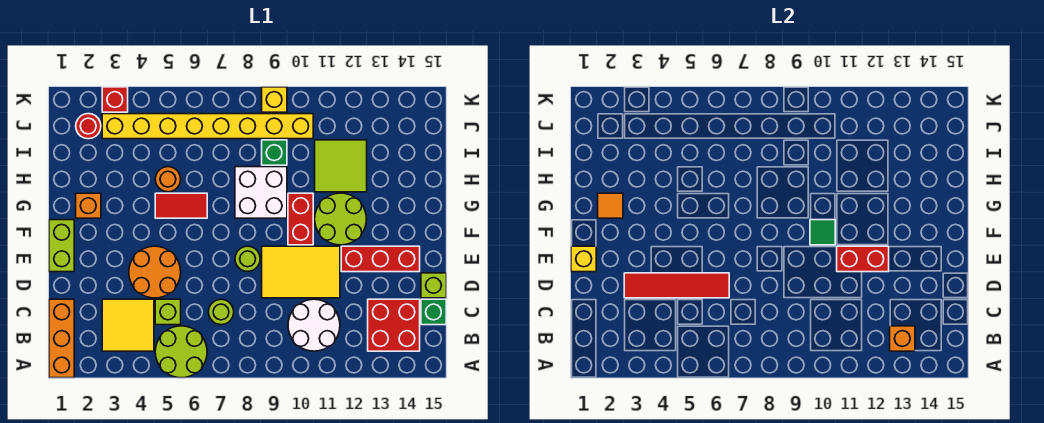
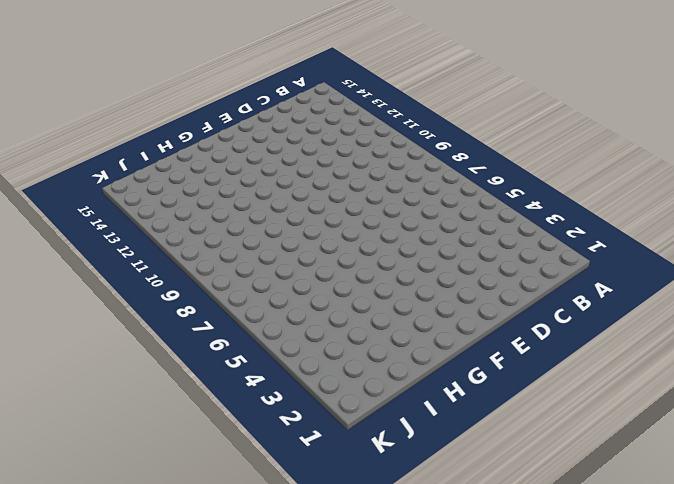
none -> orange 1x3 brick [49,299,74,378]
none -> lime 2x2 round brick [155,326,207,378]
none -> yellow 2x2 tile [102,299,154,351]
none -> white 2x2 round brick [288,299,340,351]

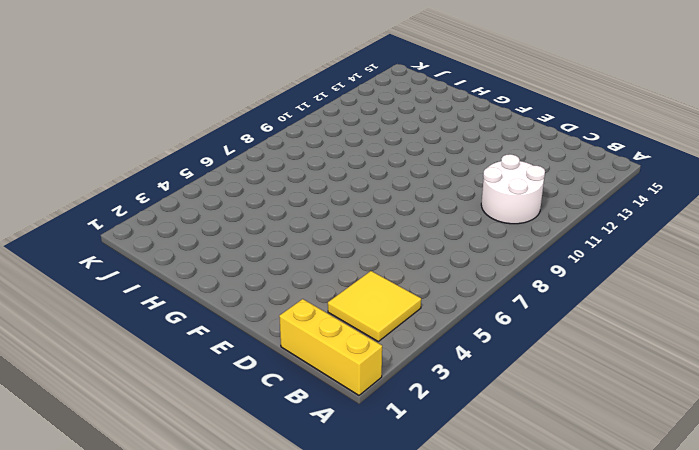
yellow 1x3 brick [279,299,382,395] -> orange 1x3 brick [49,299,74,378]
none -> lime 2x2 round brick [155,326,207,378]
none -> red 2x2 brick [368,299,420,351]
none -> lime 1x1 brick [155,299,181,325]
none -> lime 1x1 round brick [209,299,234,325]

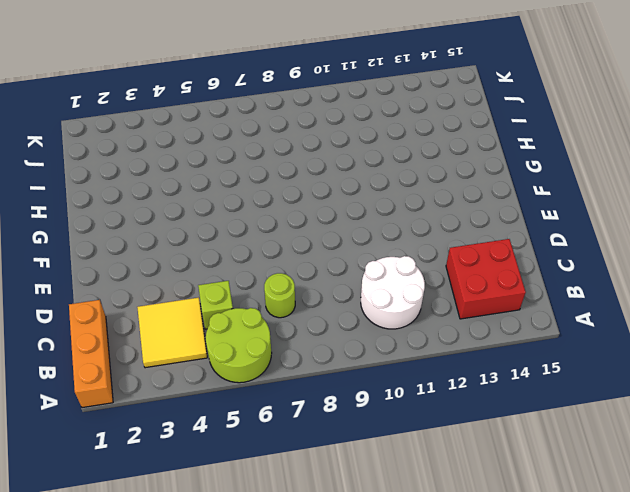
none -> green 1x1 brick [421,299,446,325]
none -> orange 2x2 round brick [129,246,181,298]
none -> yellow 2x3 tile [262,246,340,298]
none -> lime 1x1 brick [421,273,446,298]

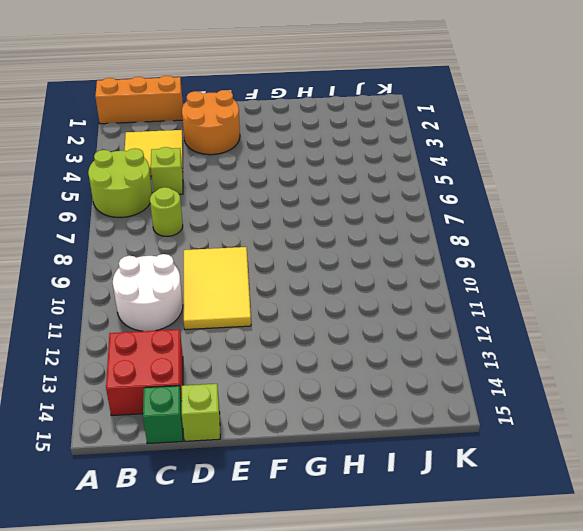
orange 2x2 round brick [182,90,240,155] -> orange 2x2 round brick moved to [129,246,181,298]
none -> lime 1x2 brick [49,220,74,272]
none -> lime 1x1 round brick [235,246,260,272]
none -> red 1x3 brick [341,246,420,272]
none -> red 1x2 brick [288,193,313,245]

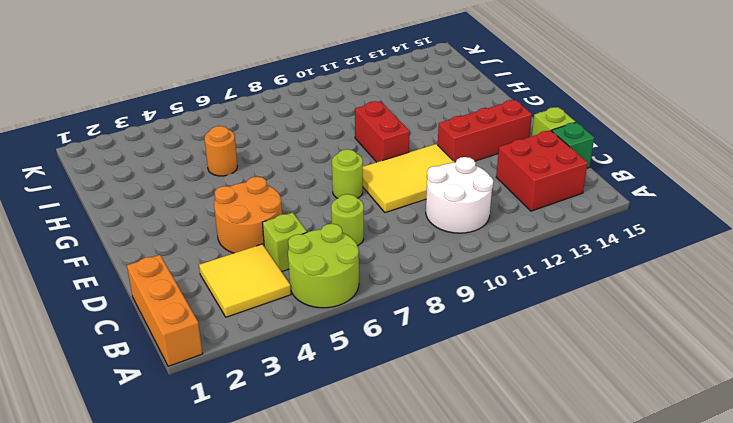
none -> lime 1x2 brick [49,220,74,272]
none -> lime 2x2 round brick [315,193,366,245]
none -> orange 1x1 brick [76,193,101,218]
none -> red 1x2 tile [155,193,207,218]

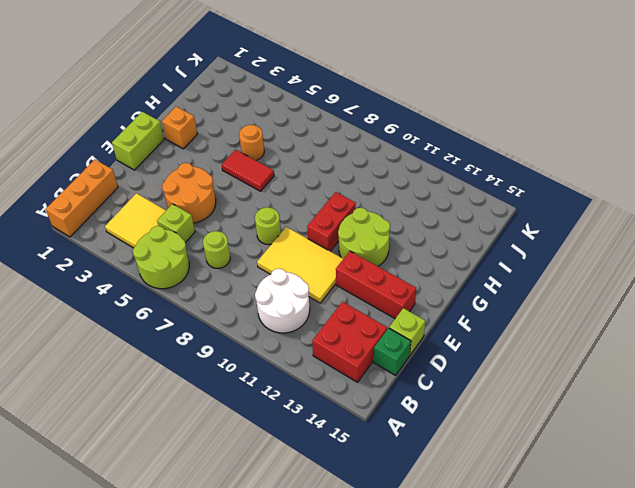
none -> white 2x2 brick [235,167,287,218]
none -> lime 2x2 tile [315,140,367,192]
none -> green 1x1 brick [262,140,287,165]
none -> red 1x1 round brick [76,114,101,139]

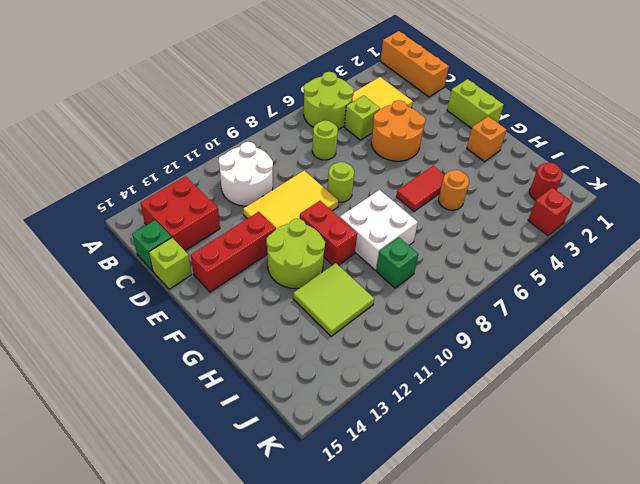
none -> yellow 1x8 brick [102,114,313,139]
none -> yellow 1x1 brick [262,87,287,112]
none -> orange 1x1 brick [890,326,915,351]
none -> red 1x4 tile [624,273,729,298]

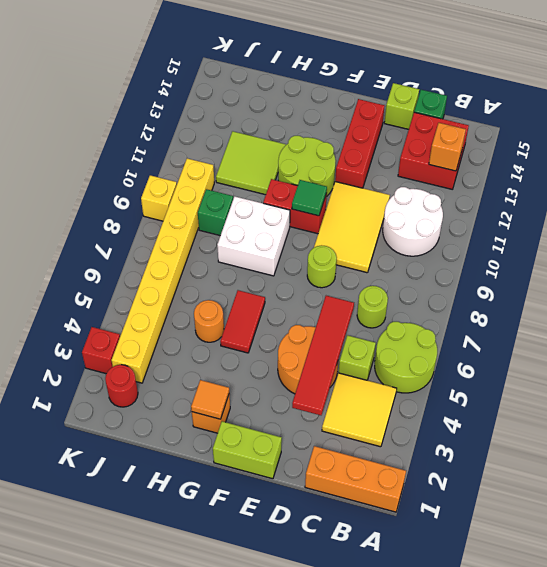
none -> yellow 1x1 brick [571,246,596,272]
none -> red 1x2 brick [837,246,889,272]

